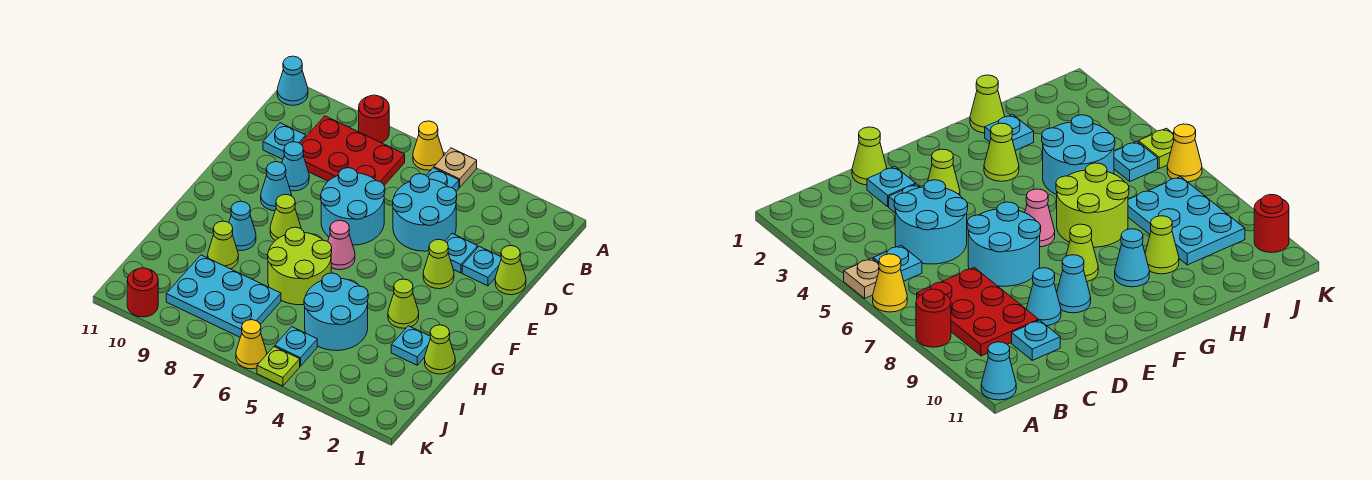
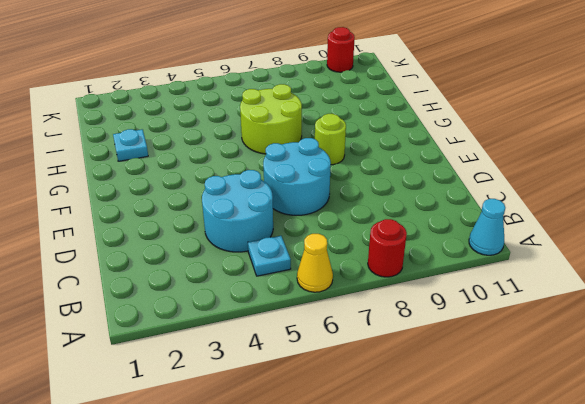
lime 1x1 round brick [315,114,346,165] -> lime 1x1 cone [270,195,301,241]
none -> tan 1x1 plate [434,148,477,187]
none -> red 2x3 plate [300,116,405,185]
none -> cyan 1x1 plate [263,123,306,159]

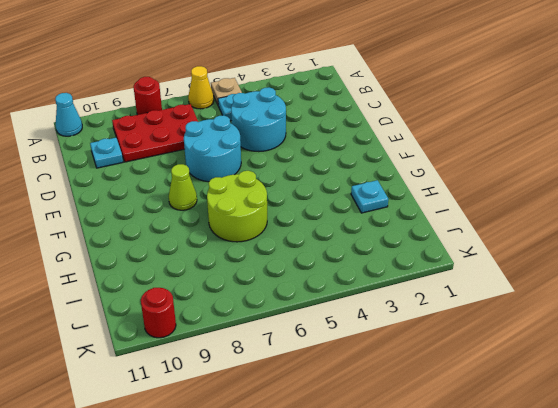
none -> lime 1x1 cone [495,246,526,295]
none -> cyan 1x1 plate [462,246,501,286]
none -> cyan 1x1 plate [445,234,478,273]

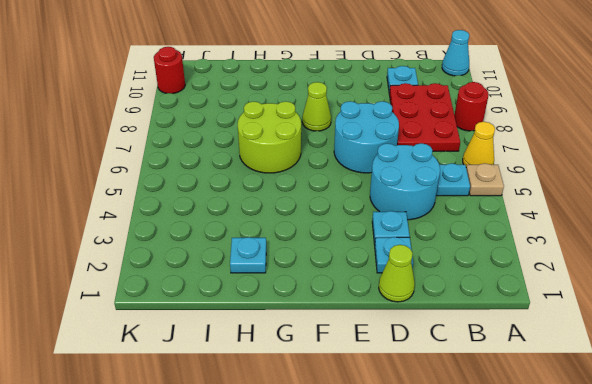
none -> cyan 1x1 cone [282,142,309,191]
none -> lime 1x1 cone [423,239,454,289]
none -> cyan 1x1 cone [261,162,292,211]

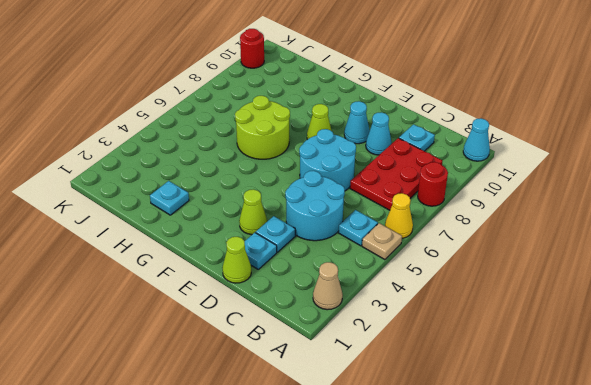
tan 1x1 cone [313,262,343,310] -> none
none -> pink 1x1 cone [328,220,355,270]
none -> lime 1x1 cone [388,279,419,328]
none -> cyan 1x1 cone [229,201,256,251]

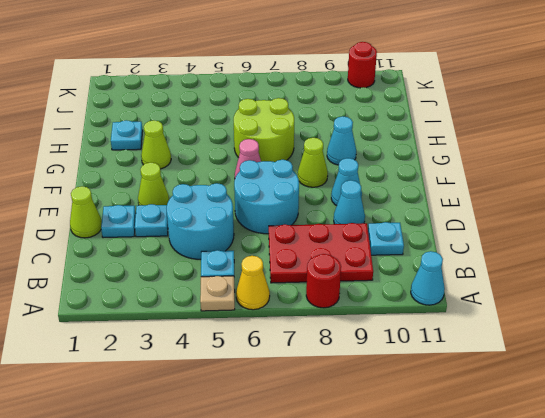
none -> lime 1x1 cone [425,325,455,374]
none -> cyan 2x2 round brick [304,273,368,351]
none -> lime 1x1 cone [208,221,238,269]

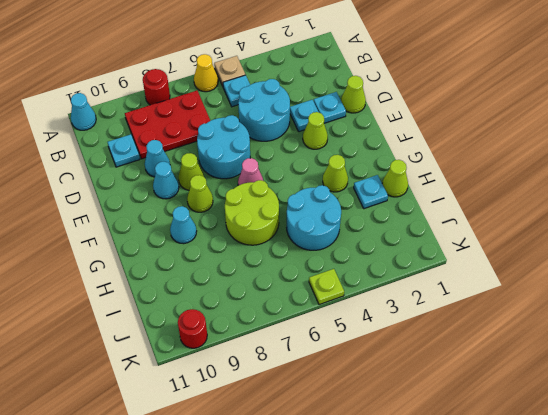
lime 1x1 cone [178,153,204,190] -> lime 1x1 cone moved to [208,221,238,269]
none -> cyan 2x3 plate [166,255,281,337]
none -> cyan 1x1 plate [275,327,317,366]
none -> yellow 1x1 cone [236,320,267,369]

